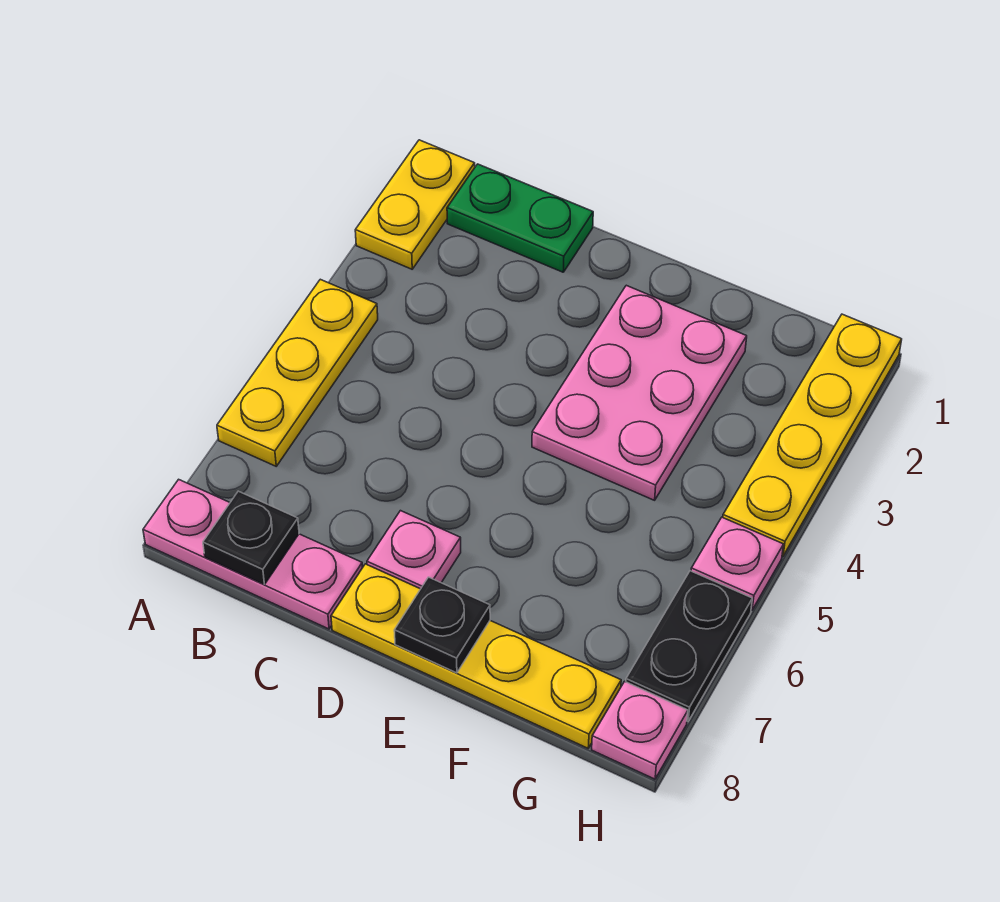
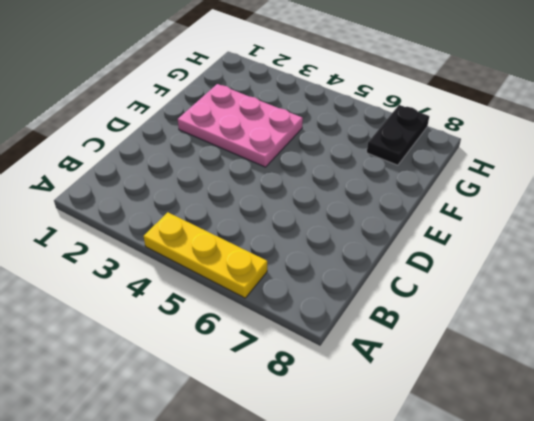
black 1x2 plate [367,105,429,165] -> black 1x2 plate turned to [626,571,752,722]
none -> yellow 1x2 plate [355,140,475,269]
none -> pink 1x3 plate [143,479,363,629]
none -> green 1x2 plate [447,164,593,272]

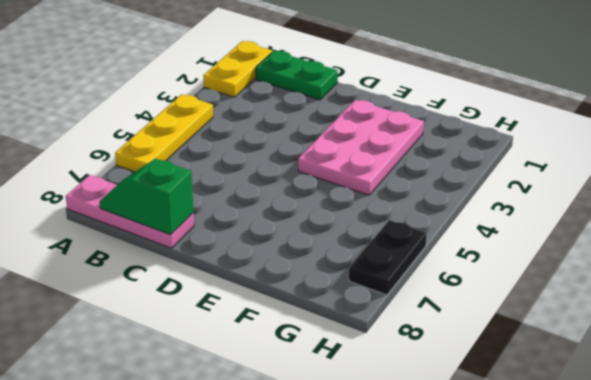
green 1x2 slope [100,158,194,235] -> black 1x1 plate [203,491,299,584]
none -> pink 1x1 plate [367,511,461,589]
none -> yellow 1x4 plate [331,564,621,748]
none -> yellow 1x4 plate [723,314,902,556]

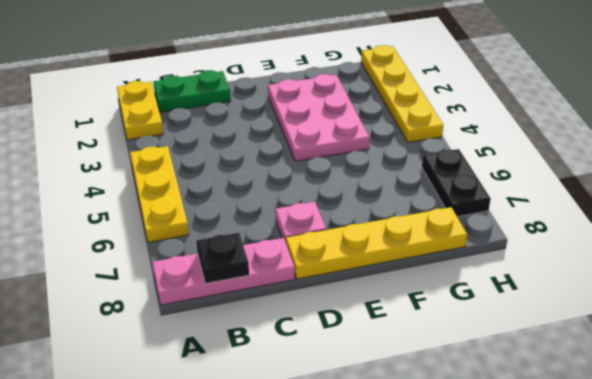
none -> pink 1x1 plate [691,517,784,610]
none -> pink 1x1 plate [592,681,688,779]
none -> black 1x1 plate [394,577,490,673]

